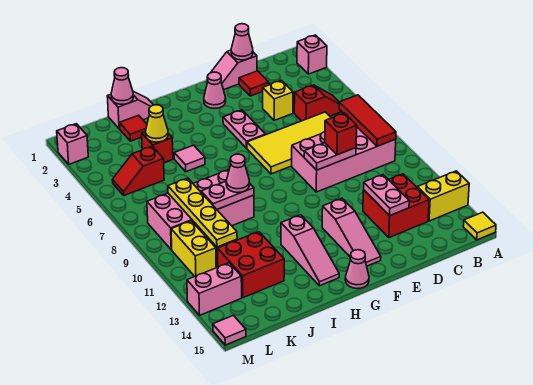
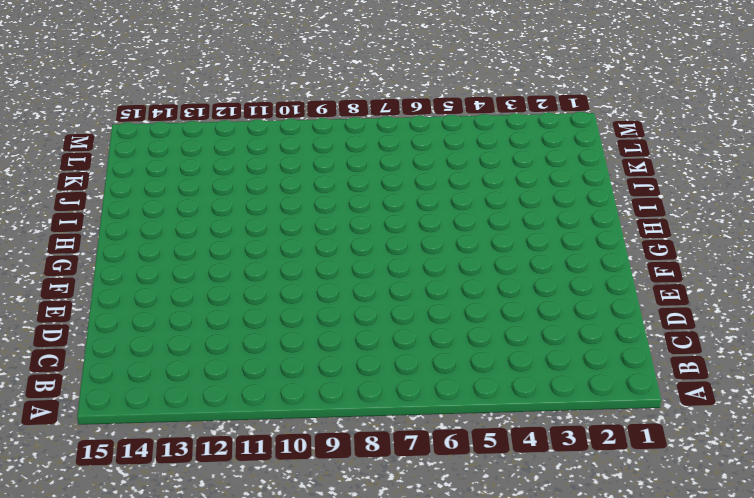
none -> pink 1x1 brick [297,35,327,74]
none -> yellow 1x2 brick [417,171,469,221]
none -> yellow 1x1 tile [463,212,496,240]
none -> red 1x2 slope [294,85,342,121]

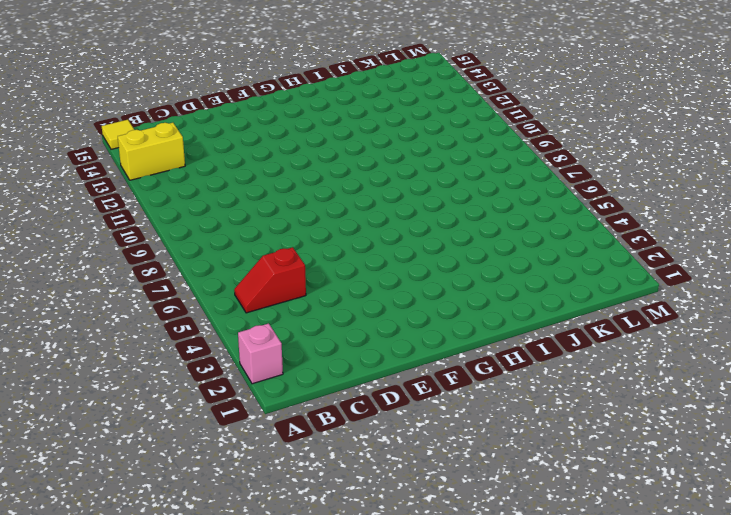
none -> pink 2x4 brick [292,127,396,192]
none -> yellow 2x4 tile [247,112,331,174]
none -> red 2x2 brick [363,174,429,238]
none -> pink 1x2 slope [211,50,257,90]

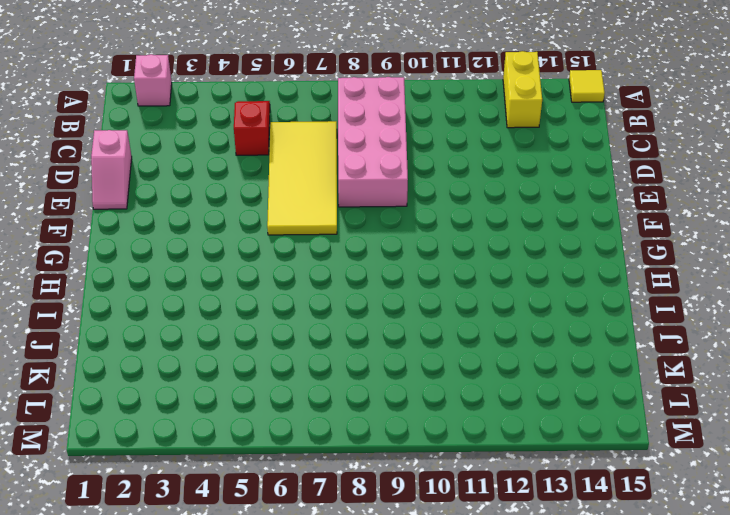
none -> red 2x2 brick [363,174,429,238]
none -> red 1x1 tile [239,71,269,96]
none -> yellow 1x1 brick [263,80,293,120]
none -> pink 1x1 cone [204,72,226,108]

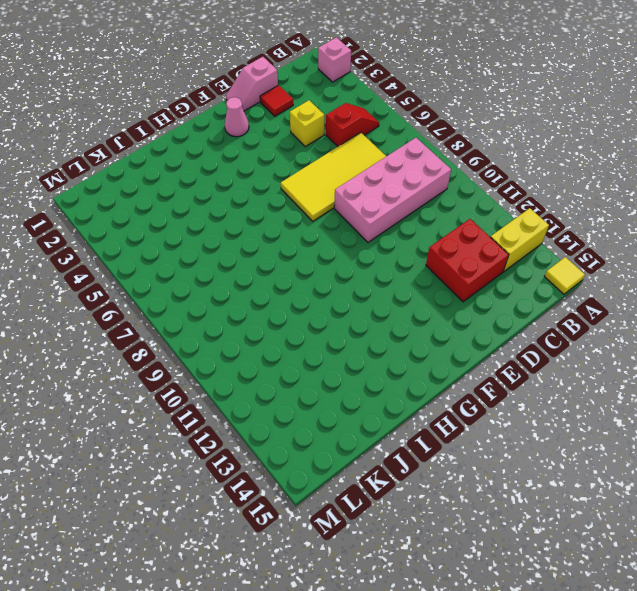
none -> pink 1x2 plate [223,110,266,148]
none -> pink 1x3 slope [322,198,381,266]
none -> pink 1x1 cone [345,250,369,289]
none -> pink 1x3 slope [281,215,339,286]

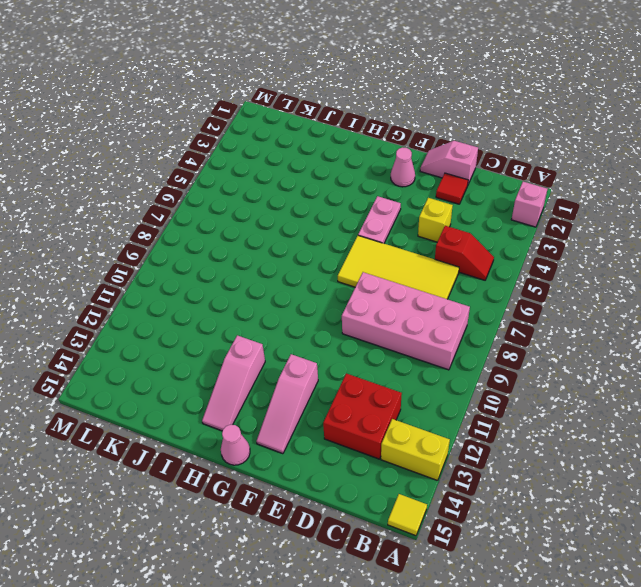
none -> pink 1x2 slope [107,91,153,129]
none -> pink 1x1 tile [174,145,205,172]
none -> pink 2x4 brick [147,170,254,250]
none -> red 1x1 tile [119,115,147,141]

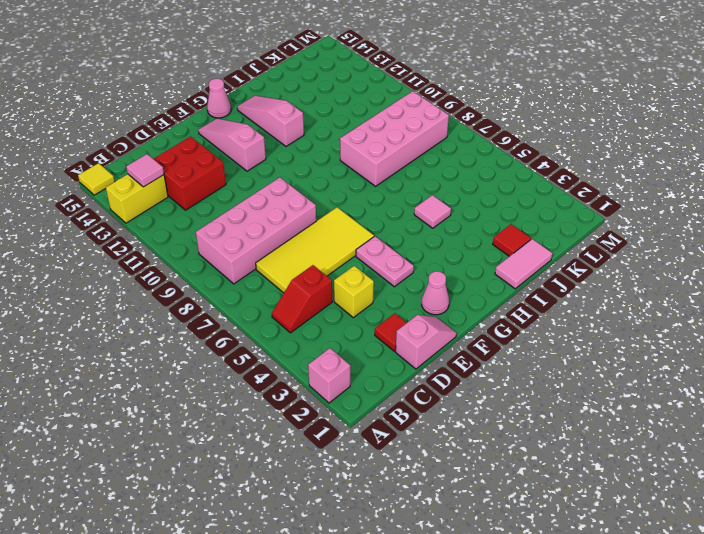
pink 1x1 tile [126,154,164,187] -> pink 1x1 tile moved to [213,315,246,345]
pink 1x2 tile [495,239,552,289] -> pink 1x2 slope [107,91,153,129]
none -> red 1x1 brick [141,132,173,163]
none -> red 2x2 brick [218,232,284,298]
none -> red 1x2 slope [113,146,164,196]
none -> yellow 1x2 brick [171,221,216,276]

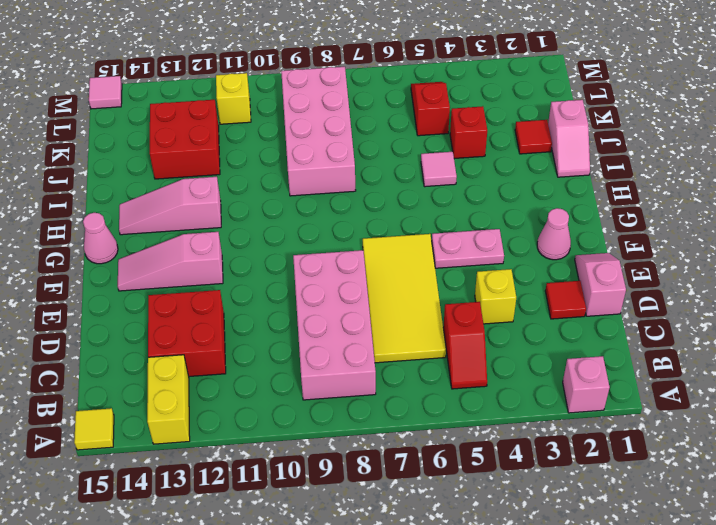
yellow 1x1 brick [216,73,251,124] -> yellow 1x2 brick [171,221,216,276]
none -> pink 1x2 brick [187,263,242,315]
none -> pink 1x1 brick [57,124,88,164]
none -> red 1x3 tile [339,95,396,146]
none -> pink 1x1 cone [231,24,253,60]

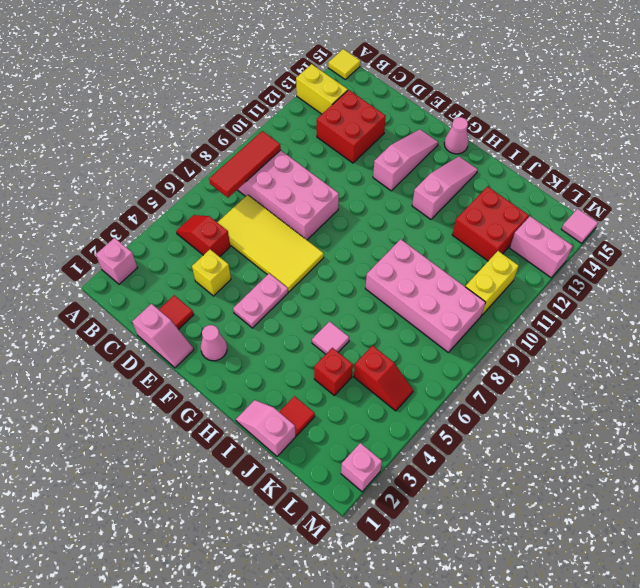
none -> pink 1x1 cone [231,24,253,60]
none -> pink 1x2 plate [304,143,356,170]
none -> pink 1x2 plate [364,175,409,216]
none -> pink 1x2 plate [201,181,254,209]

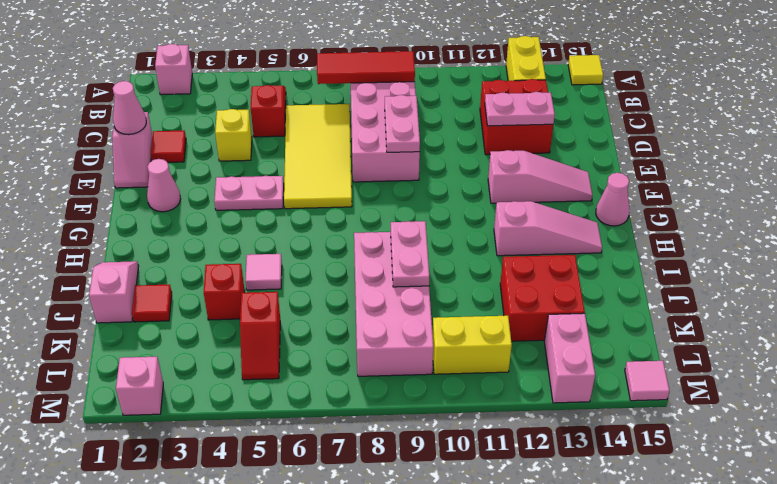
none -> pink 1x1 cone [111,68,133,104]
none -> yellow 1x1 cone [146,105,168,142]
none -> yellow 1x4 plate [168,178,237,247]
none -> red 1x1 brick [325,113,357,155]

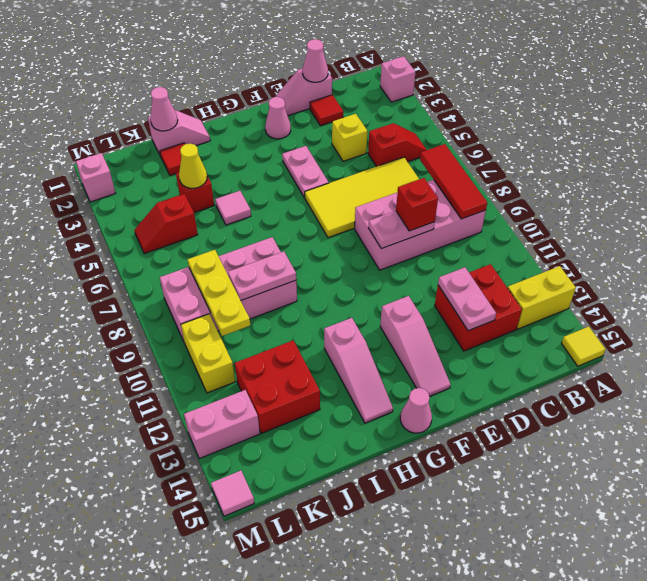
yellow 1x3 plate [188,250,250,336] -> yellow 1x4 plate [168,178,237,247]
none -> pink 1x1 cone [226,154,250,193]

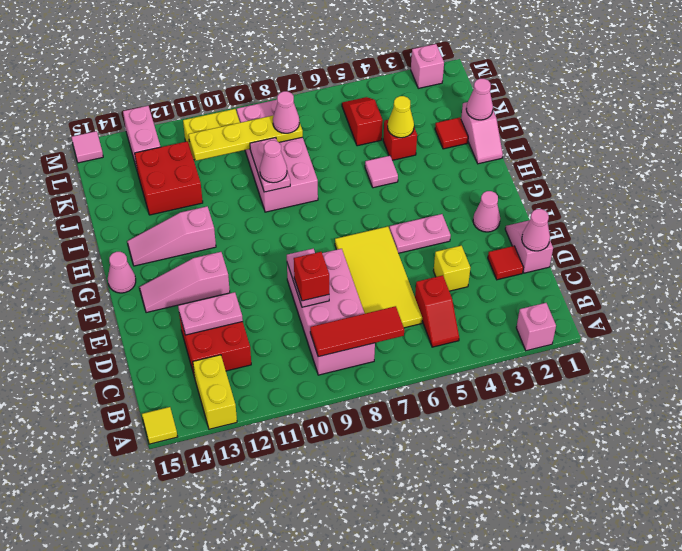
pink 1x1 cone [273,91,299,133] -> none

